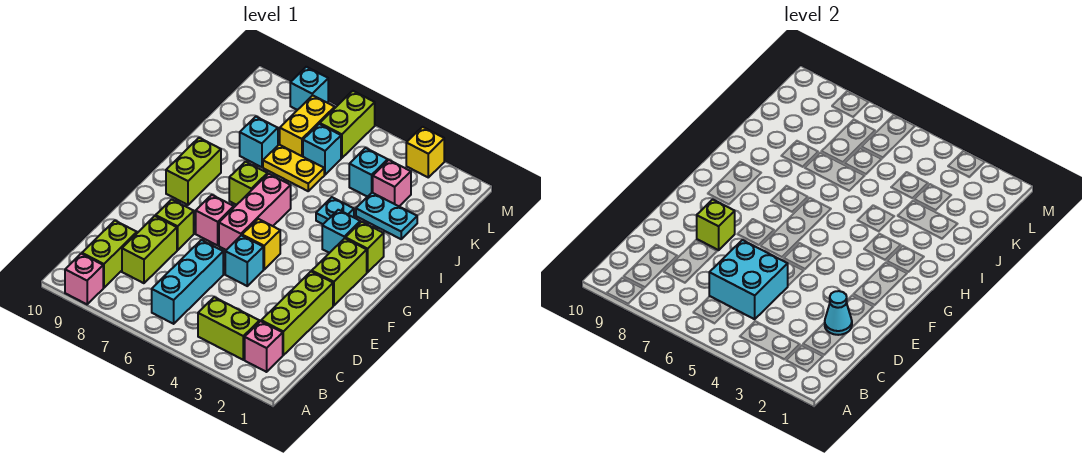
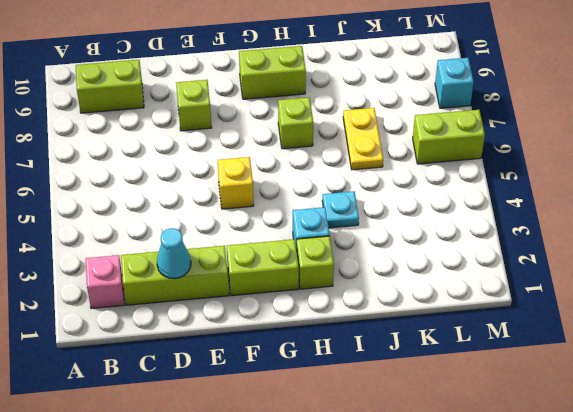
none -> pink 1x1 brick [65,254,103,304]
none -> lime 1x2 brick [198,297,259,360]
none -> cyan 1x3 brick [152,240,223,324]
none -> lime 1x2 brick [122,216,177,283]

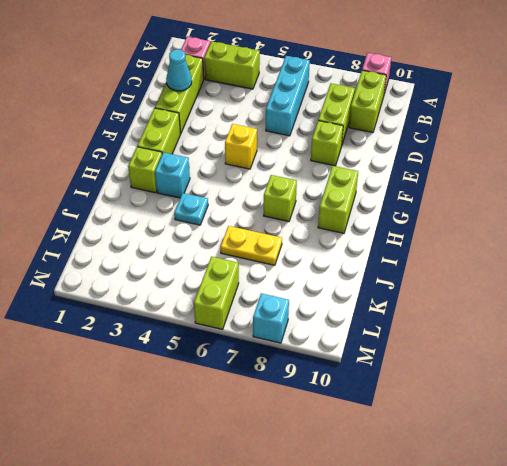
none -> cyan 1x1 brick [225,235,263,286]
none -> pink 1x3 brick [219,174,291,250]
none -> pink 1x1 brick [196,195,234,245]
none -> cyan 1x2 plate [356,193,417,239]

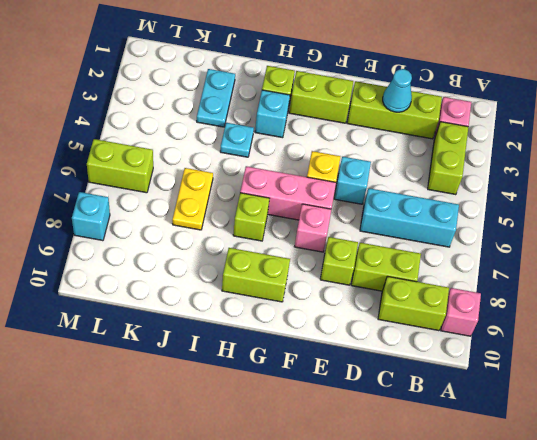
none -> cyan 1x1 brick [240,117,278,167]
none -> pink 1x1 brick [373,160,411,206]
none -> cyan 1x1 brick [349,148,388,197]
none -> cyan 1x1 brick [303,124,341,175]

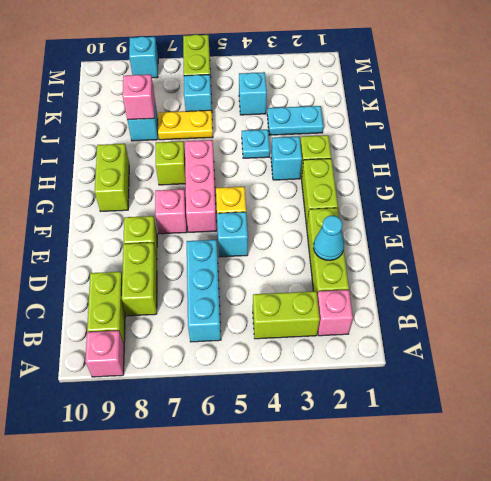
pink 1x1 brick [123,75,155,120] -> pink 1x1 brick moved to [373,160,411,206]
none -> yellow 1x2 brick [280,95,335,157]
none -> yellow 1x1 brick [406,127,444,177]
none -> cyan 2x2 brick [709,240,788,319]
none -> lime 1x1 brick [697,199,735,250]

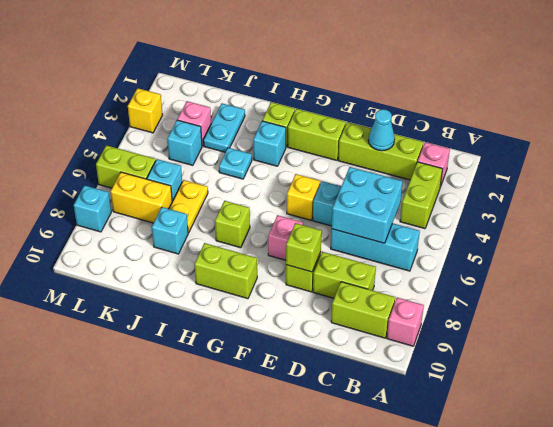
none -> pink 1x3 brick [219,174,291,250]

